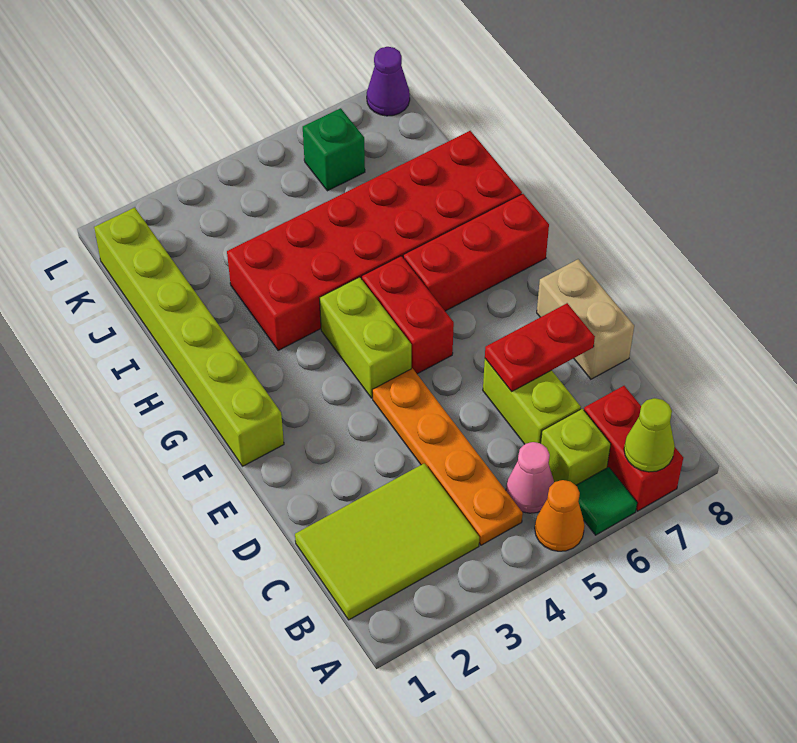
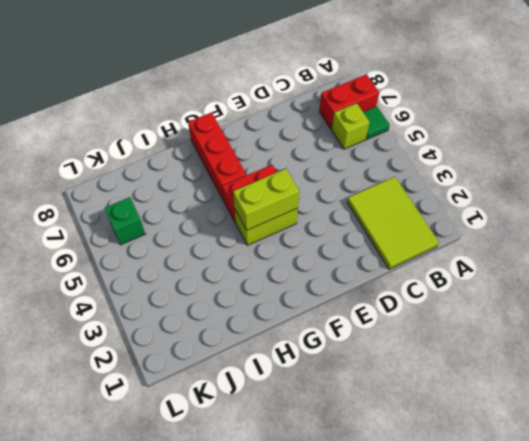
lime 1x2 brick [233,169,299,230] -> lime 1x2 brick moved to [483,359,581,444]
none -> orange 1x1 cone [535,480,585,551]
none -> orange 1x4 plate [372,368,523,545]
none -> pink 1x1 cone [506,442,554,513]

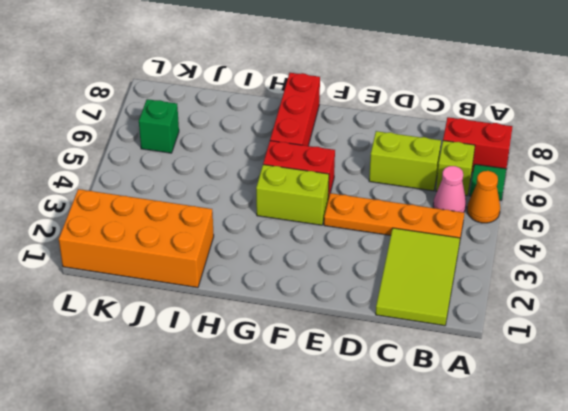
orange 2x4 brick [59,189,214,288] -> lime 1x6 brick [94,207,284,466]
none -> tan 1x2 brick [537,259,634,379]
none -> red 2x6 brick [227,131,522,351]
none -> purple 1x1 cone [367,47,410,116]

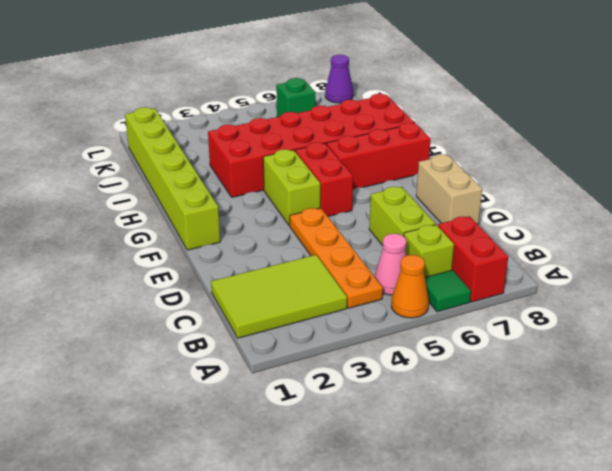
none -> lime 1x1 cone [624,398,675,472]
none -> red 1x2 plate [485,303,595,392]

